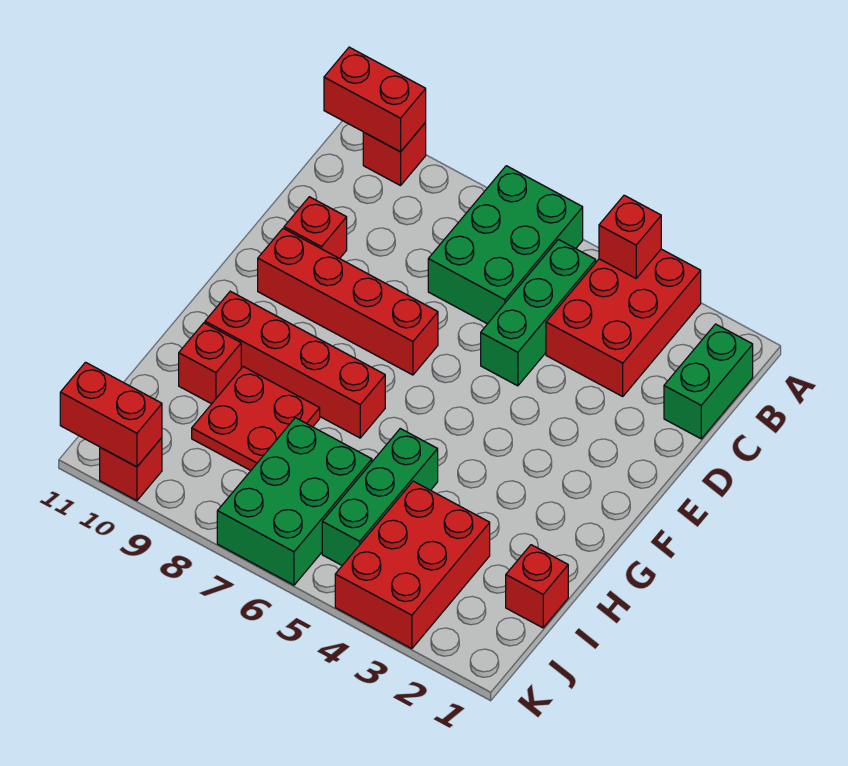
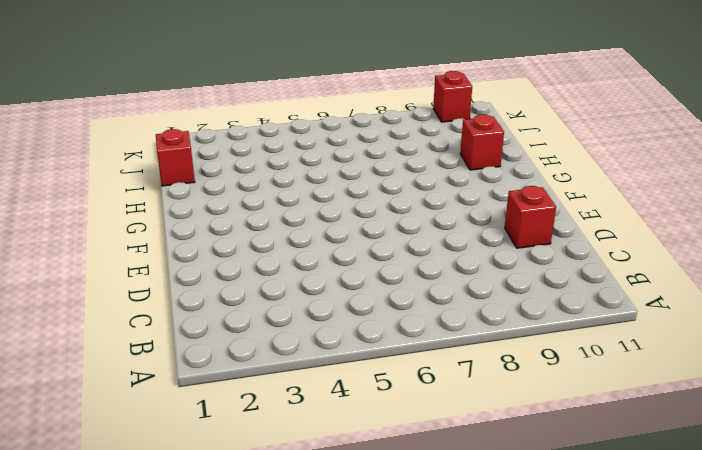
none -> red 2x3 brick [546,249,701,396]
none -> green 2x3 brick [428,166,583,324]
none -> red 1x1 brick [363,123,426,186]

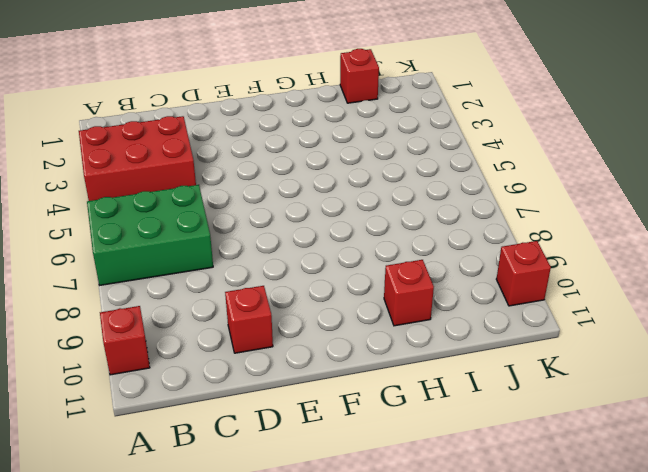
none -> green 1x2 brick [664,324,753,439]
none -> green 1x3 brick [481,240,596,386]
none -> red 1x4 brick [258,228,438,375]

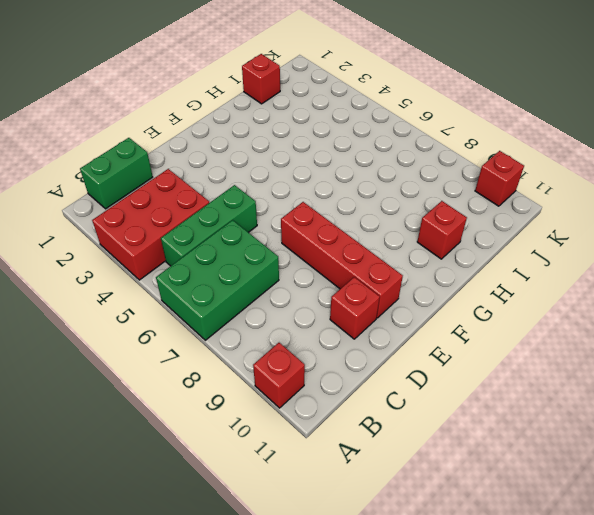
none -> red 1x4 brick [205,291,385,438]
none -> green 1x3 brick [322,429,438,565]
none -> red 2x2 plate [192,367,320,471]

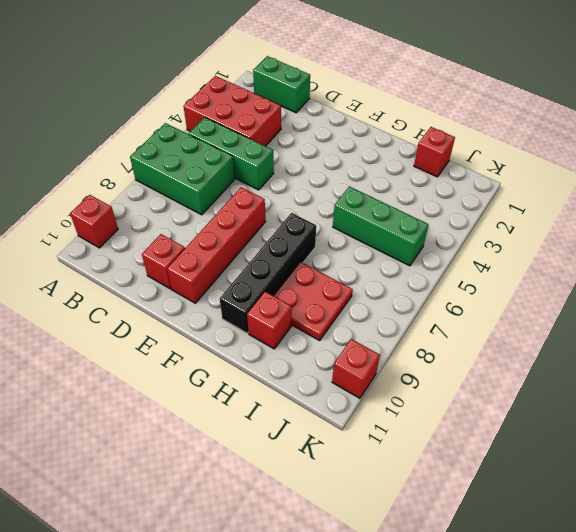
black 1x4 brick [220,213,316,333] -> red 1x4 brick [205,291,385,438]
none -> red 2x3 brick [335,481,490,649]
none -> green 2x3 brick [217,418,372,585]
none -> red 1x1 brick [599,195,661,278]

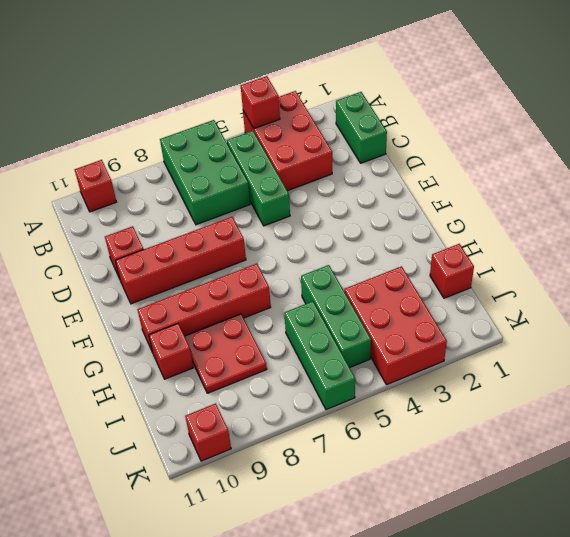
green 1x3 brick [284,301,355,410] -> green 2x3 brick [217,418,372,585]
none -> red 1x2 brick [324,47,426,152]
none -> red 1x2 brick [60,362,162,467]

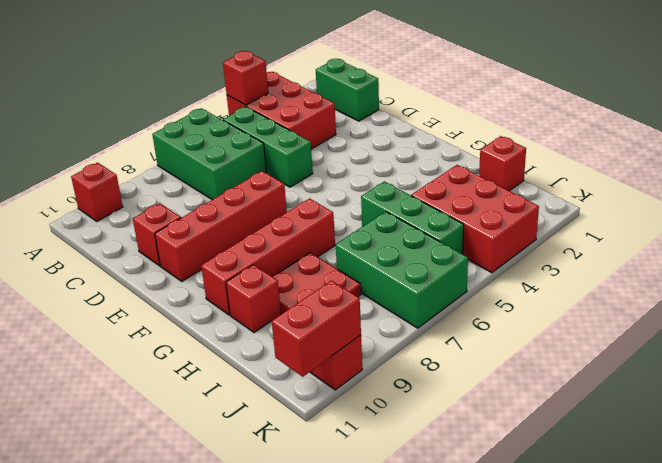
none -> red 1x2 brick [324,47,426,152]

